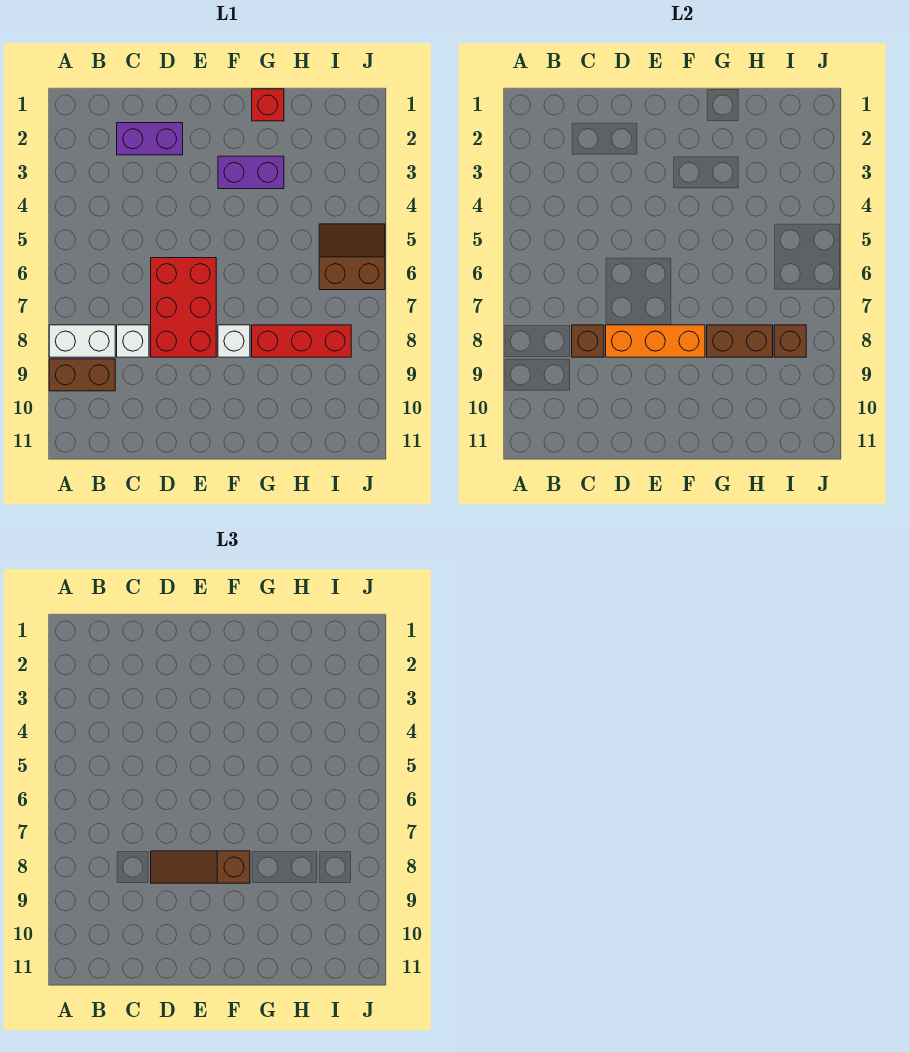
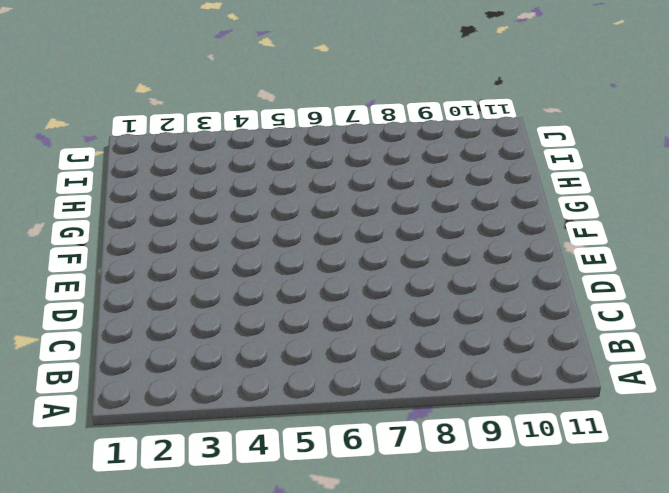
none -> white 1x2 brick [49,325,115,357]
none -> brown 1x2 brick [49,359,115,391]
none -> purple 1x2 brick [117,123,183,155]

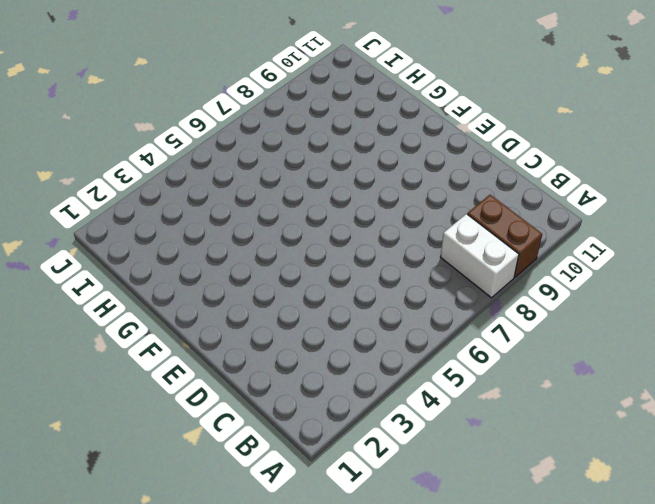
none -> purple 1x2 brick [117,123,183,155]
none -> white 1x1 brick [117,325,149,357]
none -> red 2x3 brick [151,258,216,357]

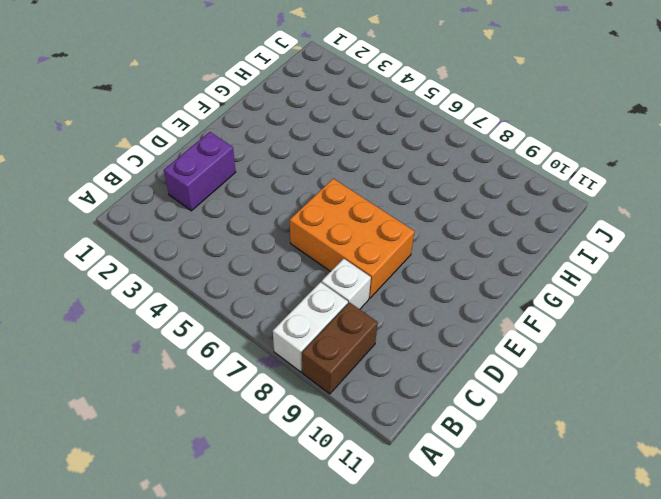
orange 2x3 brick [290,179,415,299] -> red 2x3 brick [151,258,216,357]
none -> purple 1x2 brick [218,156,284,189]
none -> white 1x1 brick [218,325,250,357]
none -> red 1x1 brick [252,89,284,121]

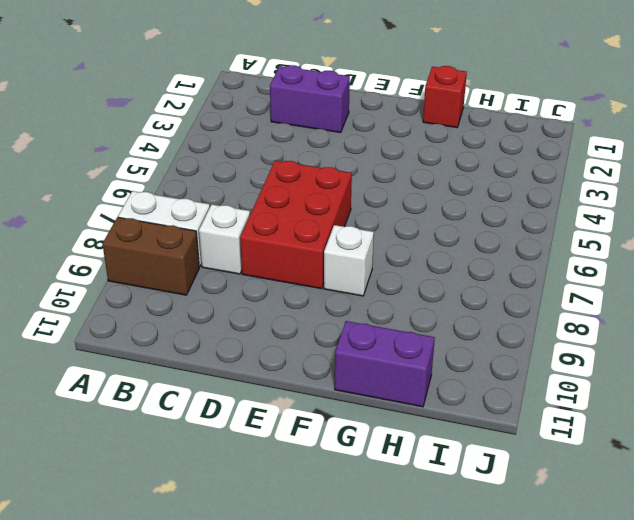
purple 1x2 brick [335,321,435,407] -> purple 1x2 brick moved to [218,156,284,189]
none -> red 1x3 brick [252,325,351,357]
none -> brown 2x2 slope [319,224,385,290]
none -> brown 1x1 brick [572,325,604,357]

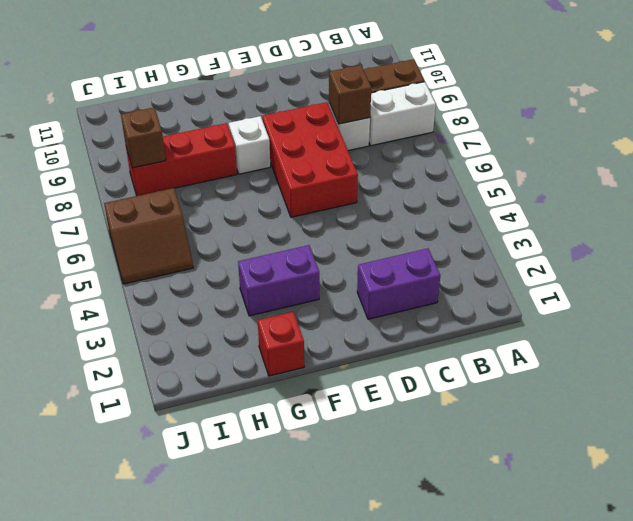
none -> orange 1x3 brick [606,325,705,357]
none -> brown 1x2 brick [707,325,773,357]
none -> brown 1x3 slope [151,851,250,883]

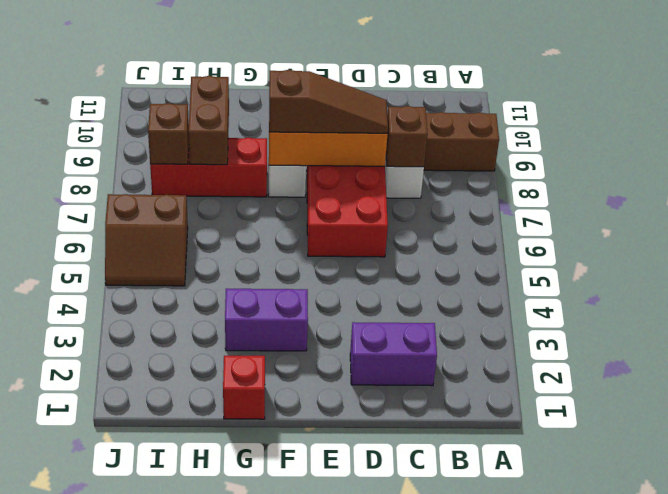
brown 1x2 brick [188,76,229,165] -> brown 1x2 brick turned to [707,325,773,357]
none -> white 1x2 brick [49,325,115,357]

